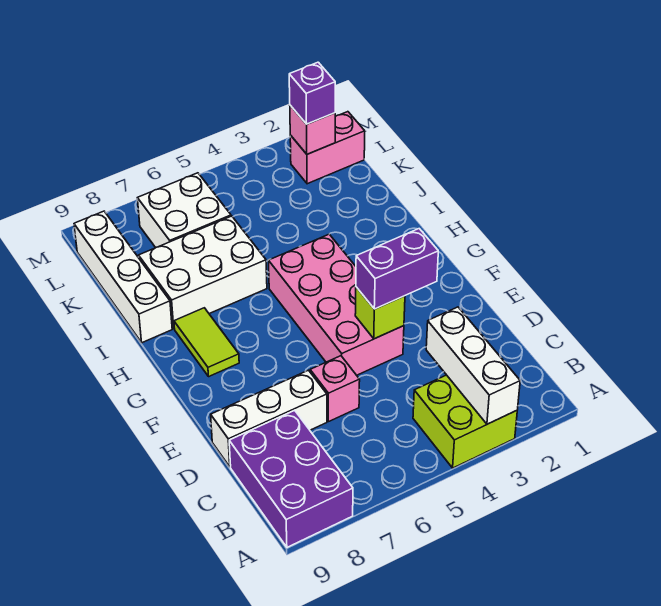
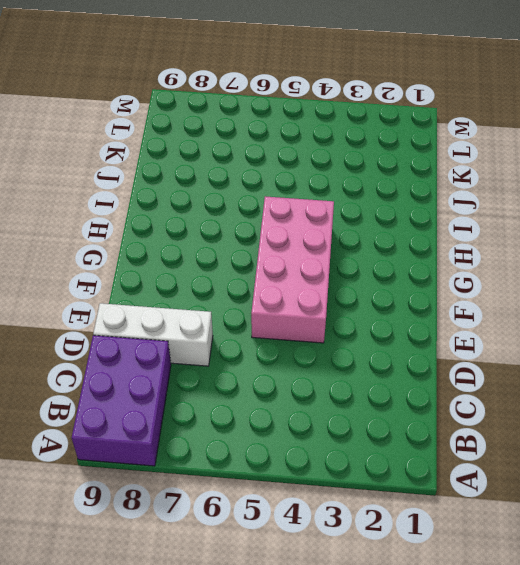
none -> lime 2x2 brick [413,375,517,468]
none -> pink 1x1 brick [310,356,360,422]
none -> lime 1x2 tile [174,308,239,376]

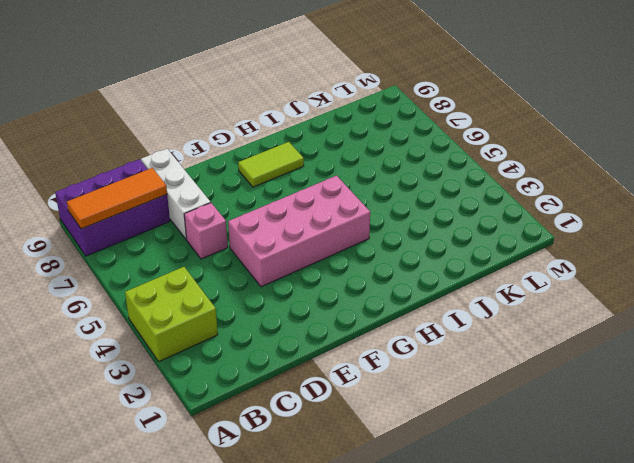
orange 1x3 tile [67,168,167,229] -> none
none -> white 2x3 brick [138,216,267,329]
none -> white 1x4 brick [74,211,172,343]
none -> white 2x2 brick [137,173,231,248]

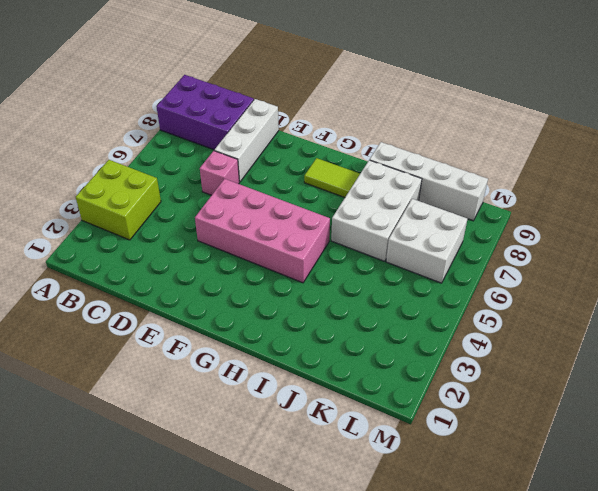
none -> pink 1x2 brick [290,112,365,184]
none -> white 1x3 brick [426,307,520,424]
none -> lime 1x1 brick [355,287,405,339]

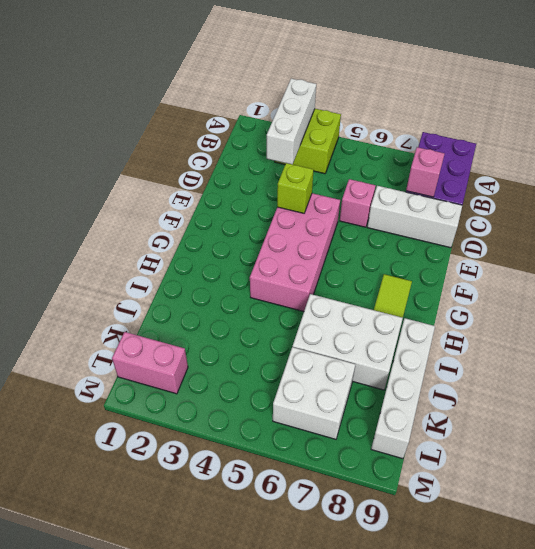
pink 1x1 brick [406,147,444,197] -> pink 1x1 brick moved to [290,105,335,154]
none -> purple 1x2 brick [356,229,438,309]
none -> purple 1x1 brick [289,62,335,124]

